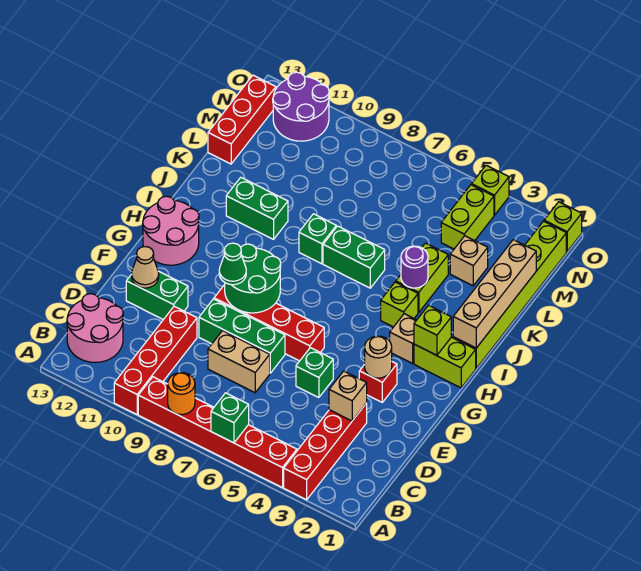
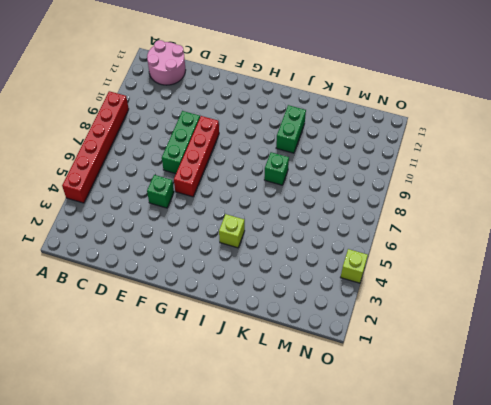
none -> red 1x4 brick [284,403,367,500]
none -> red 1x4 brick [114,306,197,414]
none -> tan 1x2 brick [208,331,270,393]
none -> green 1x2 brick [126,271,188,320]

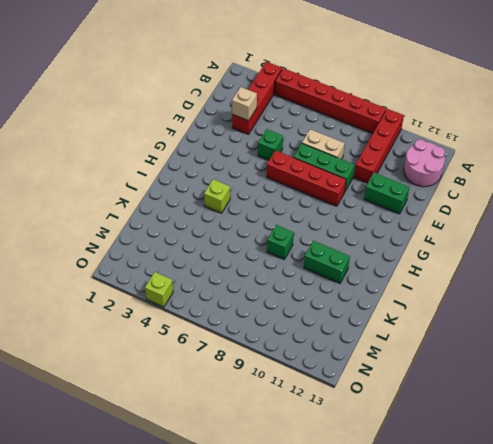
none -> red 1x1 brick [359,362,397,402]
none -> pink 2x2 round brick [143,196,199,265]
none -> lime 1x2 brick [414,337,476,388]
none -> tan 1x1 brick [390,314,416,363]

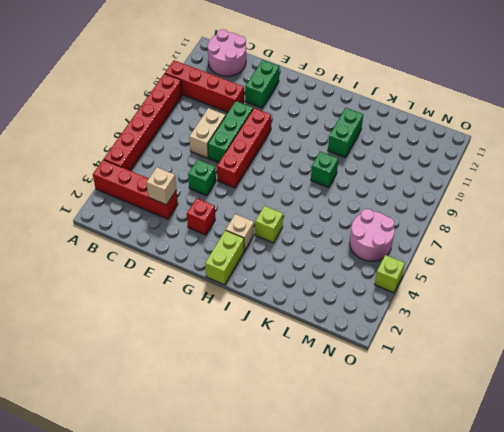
pink 2x2 round brick [350,209,394,261] -> pink 2x2 round brick moved to [143,196,199,265]
none -> lime 1x6 brick [453,221,566,368]
none -> lime 1x2 brick [396,243,448,313]
none -> green 1x2 brick [323,226,385,288]
none -> tan 1x1 brick [450,236,488,286]

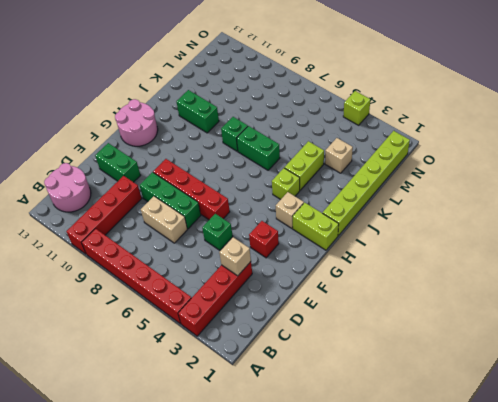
none -> red 1x3 brick [208,75,276,164]
none -> lime 1x2 brick [441,185,494,249]
none -> purple 2x2 round brick [273,72,329,141]
none -> lime 1x1 brick [544,202,582,252]

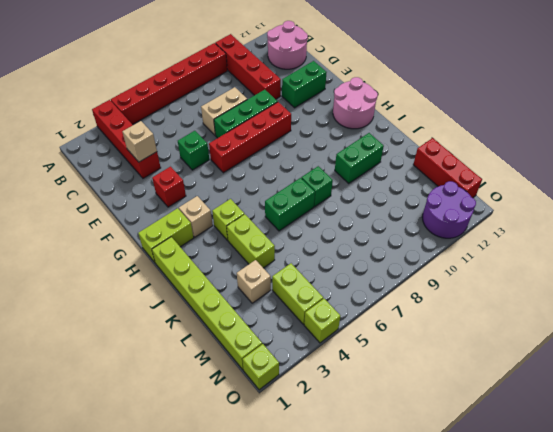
none -> green 1x1 brick [211,393,249,443]
none -> orange 1x1 round brick [168,373,195,415]
none -> tan 1x1 cone [132,247,159,288]
none -> tan 1x1 round brick [365,336,392,378]

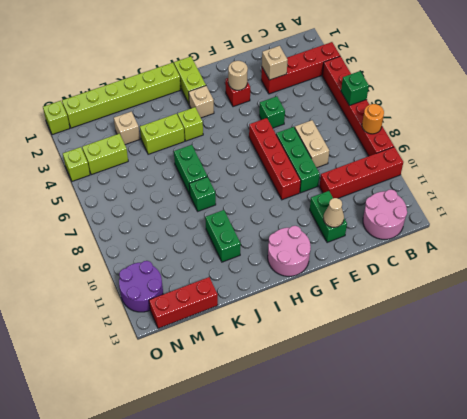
none -> green 2x2 round brick [225,244,281,313]
none -> lime 1x1 brick [414,305,451,355]
none -> tan 1x4 brick [453,240,536,348]
none -> purple 1x1 round brick [401,246,428,288]

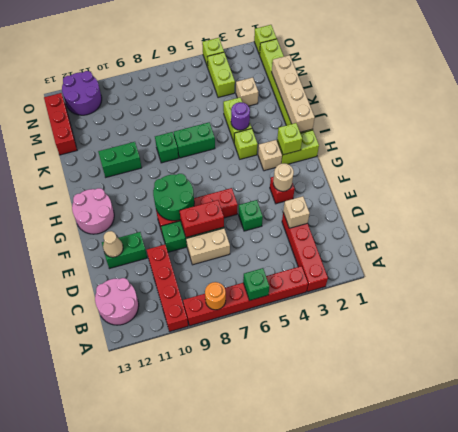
red 1x2 brick [180,200,224,237] -> none
none -> green 1x1 cone [219,243,246,285]

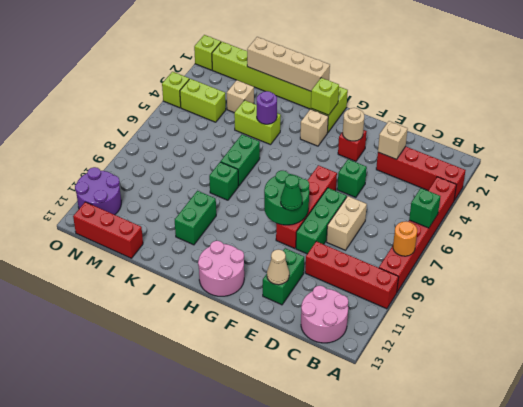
none -> lime 1x1 brick [381,282,418,327]

